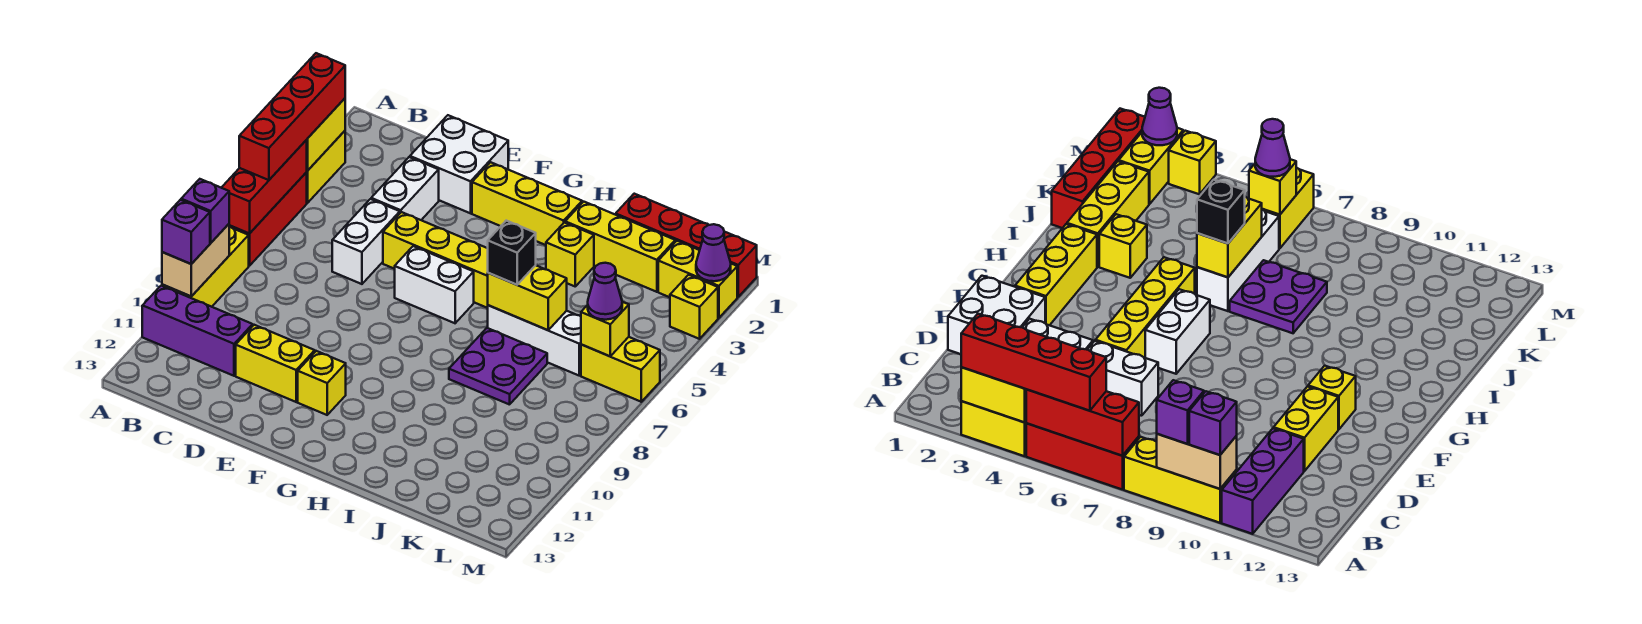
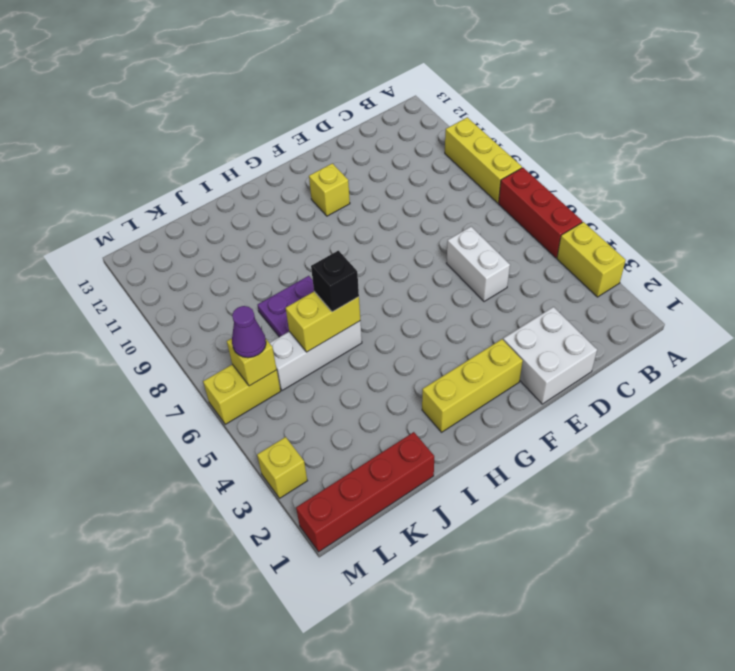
none -> purple 1x3 brick [142,286,253,376]
none -> white 1x2 brick [371,157,439,220]
none -> yellow 1x2 brick [236,325,315,402]
none -> yellow 1x4 brick [383,212,488,308]

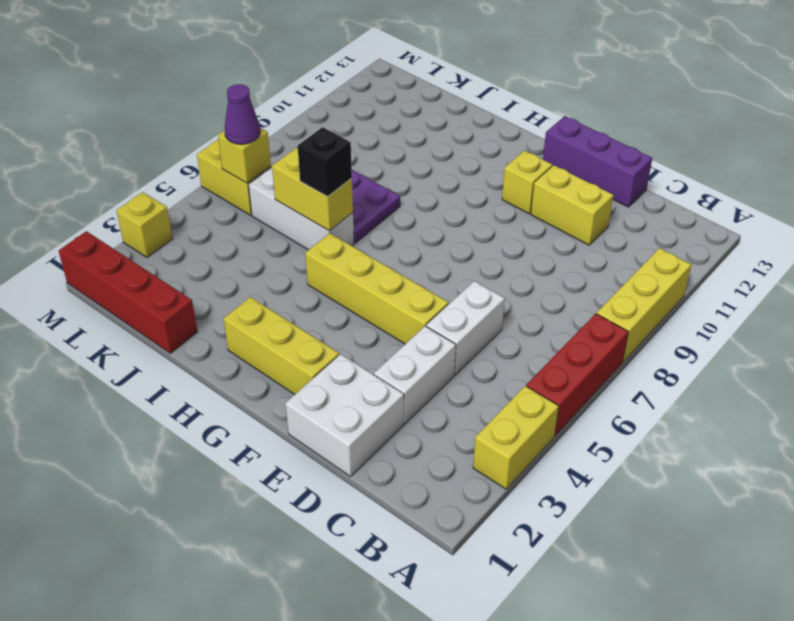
purple 1x3 brick [543,116,652,207] -> purple 1x3 brick moved to [142,286,253,376]
none -> white 1x2 brick [395,246,474,323]
none -> yellow 1x3 brick [565,202,675,292]
none -> yellow 1x1 brick [546,222,594,286]
none -> yellow 1x2 brick [658,241,737,318]

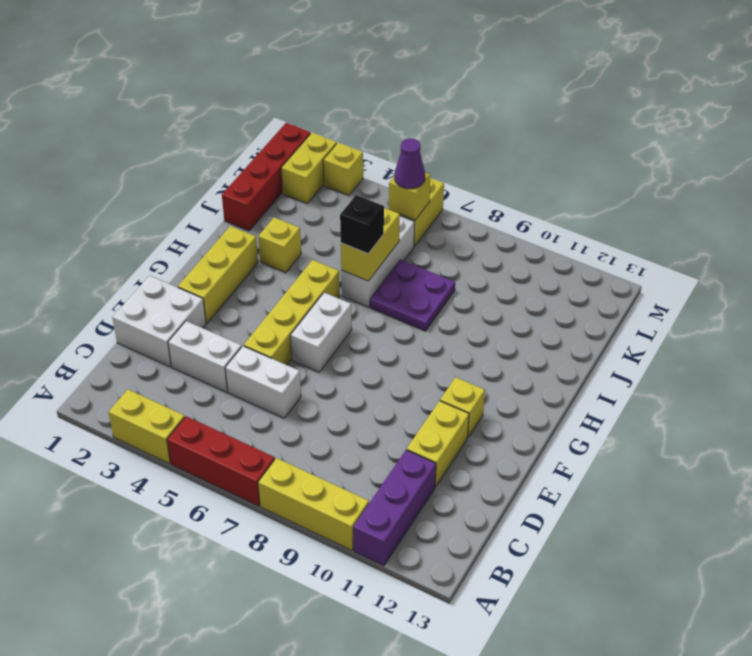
none -> yellow 1x3 brick [565,202,675,292]
none -> yellow 1x2 brick [307,98,345,171]
none -> red 1x3 brick [221,140,307,234]
none -> tan 1x2 brick [162,224,230,296]

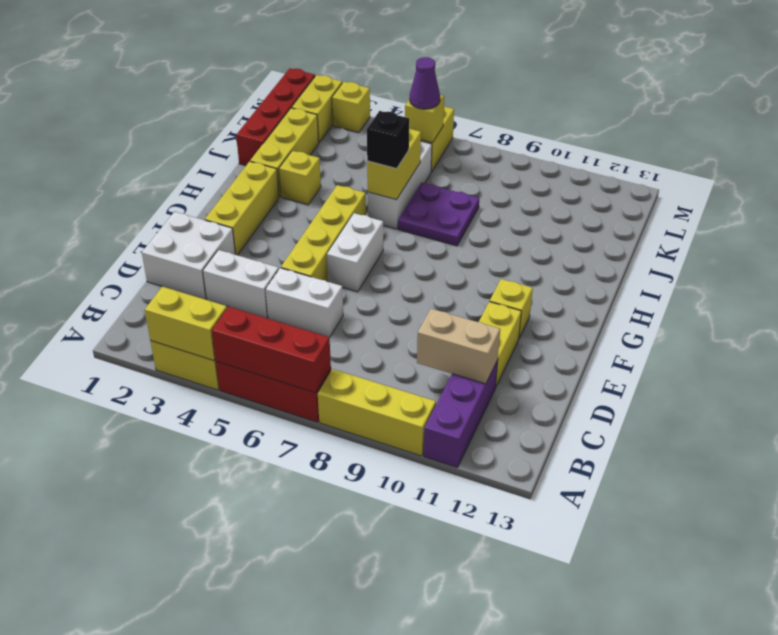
tan 1x2 brick [417,309,500,384] -> tan 1x2 brick moved to [162,224,230,296]
none -> purple 1x1 cone [696,224,731,281]
none -> red 1x4 brick [239,53,345,180]
none -> purple 1x1 brick [181,179,229,243]
none -> purple 1x1 brick [162,200,210,264]

